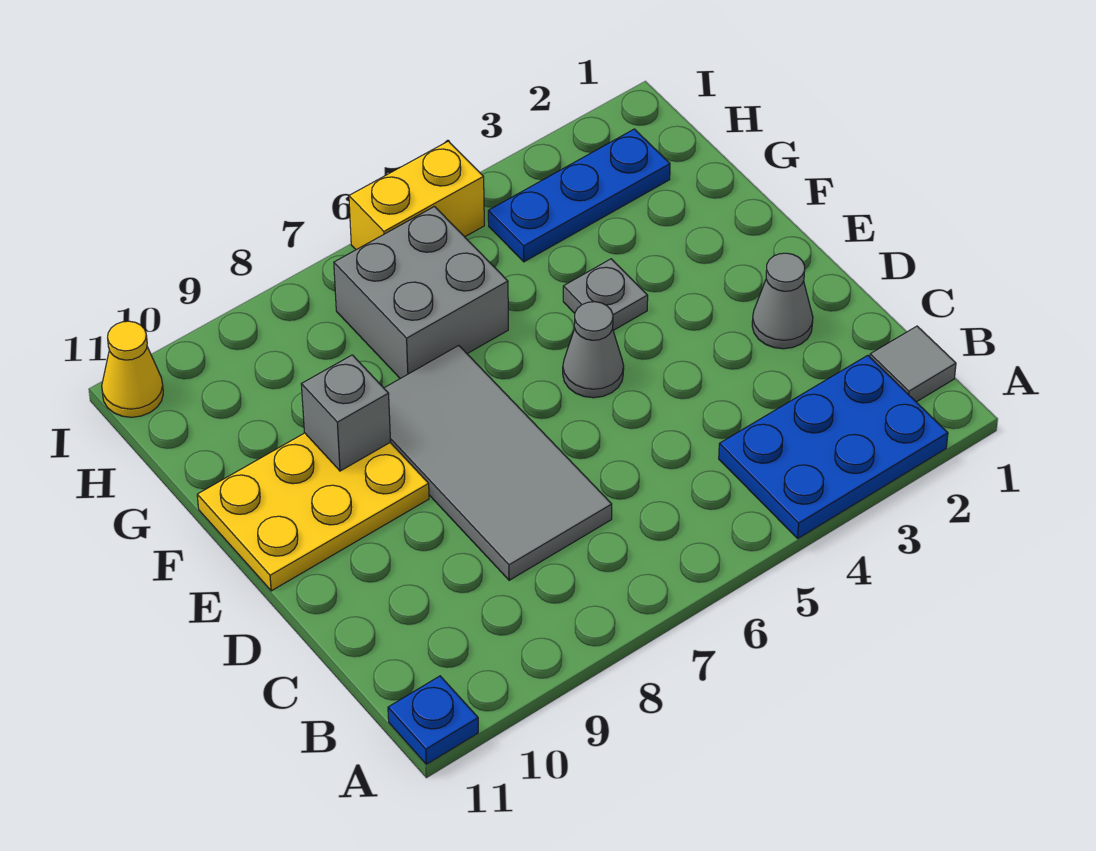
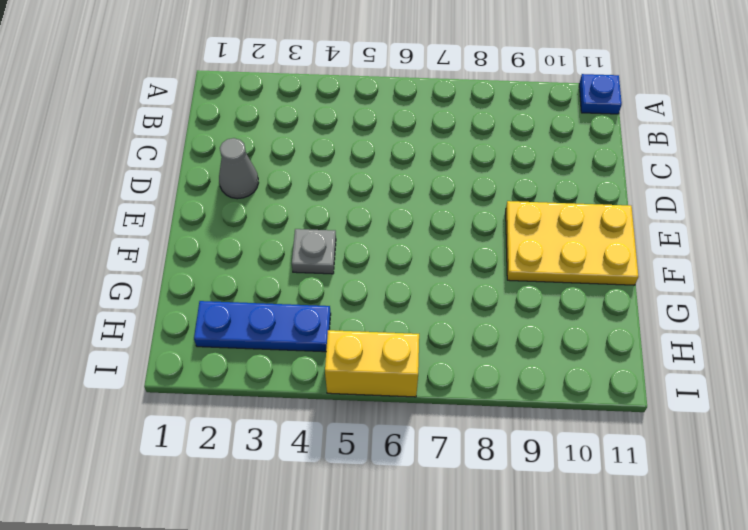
none -> blue 2x3 plate [719,355,948,538]
none -> grey 1x1 tile [870,326,956,402]
none -> grey 2x4 tile [384,346,612,580]

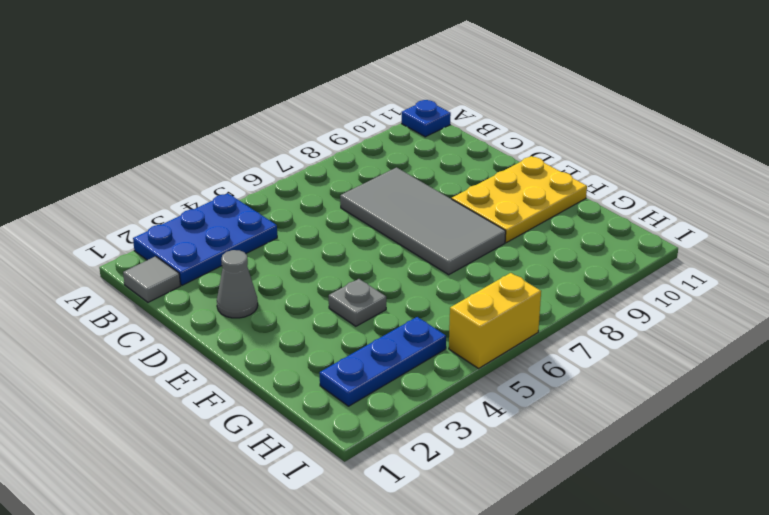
none -> grey 1x1 cone [563,302,624,398]
none -> grey 2x2 brick [334,207,508,379]
none -> yellow 1x1 cone [102,321,163,417]

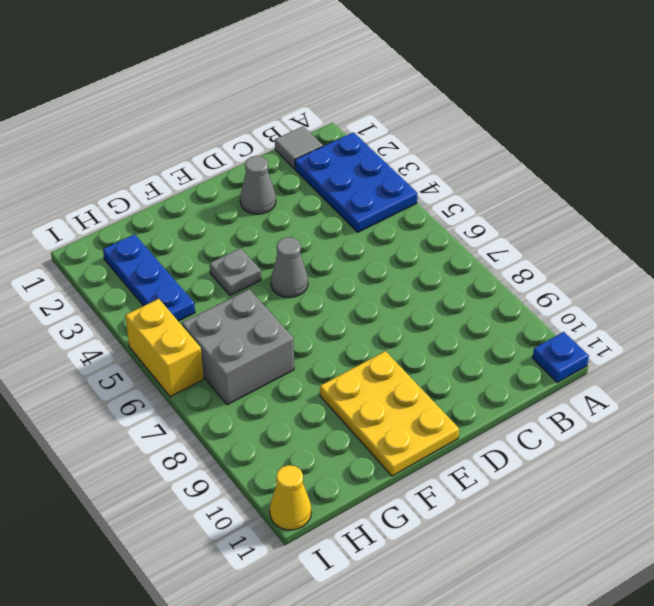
none -> grey 2x4 tile [384,346,612,580]
none -> grey 1x1 brick [301,355,391,471]

